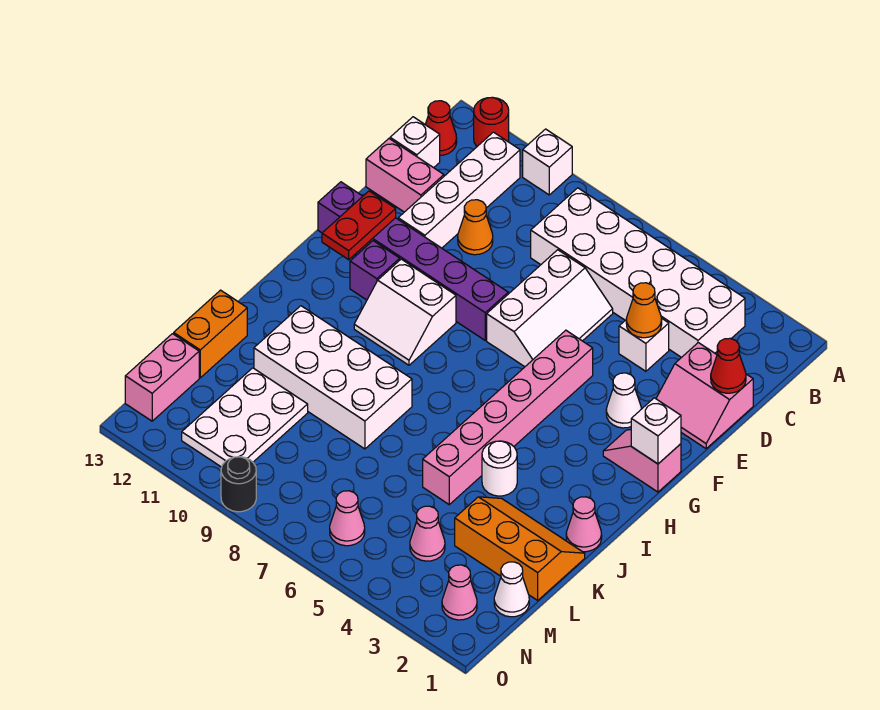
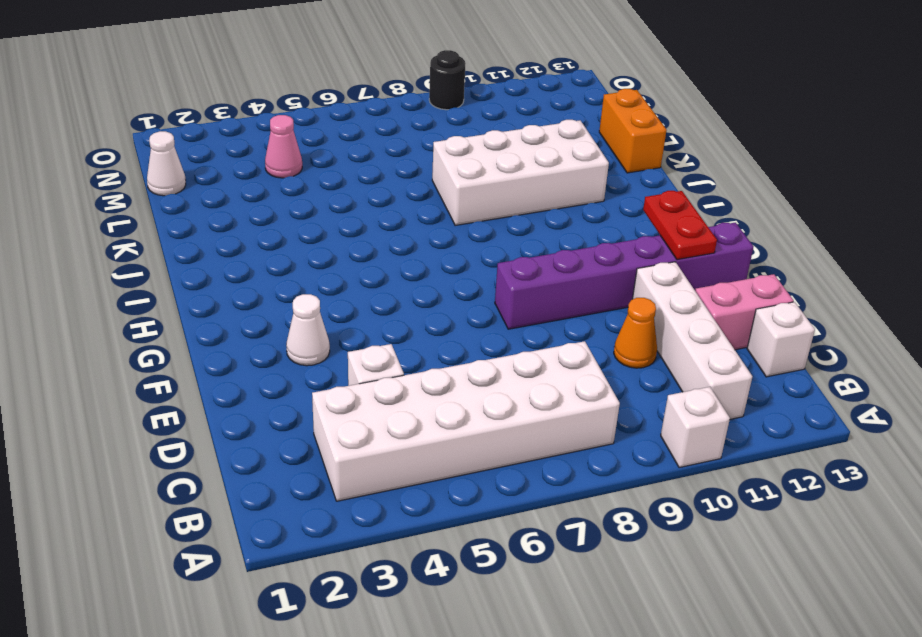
none -> red 1x1 round brick [474,97,509,146]
none -> red 1x1 cone [425,101,457,155]
none -> pink 2x2 slope [656,343,753,449]
none -> white 2x3 slope [487,250,613,367]

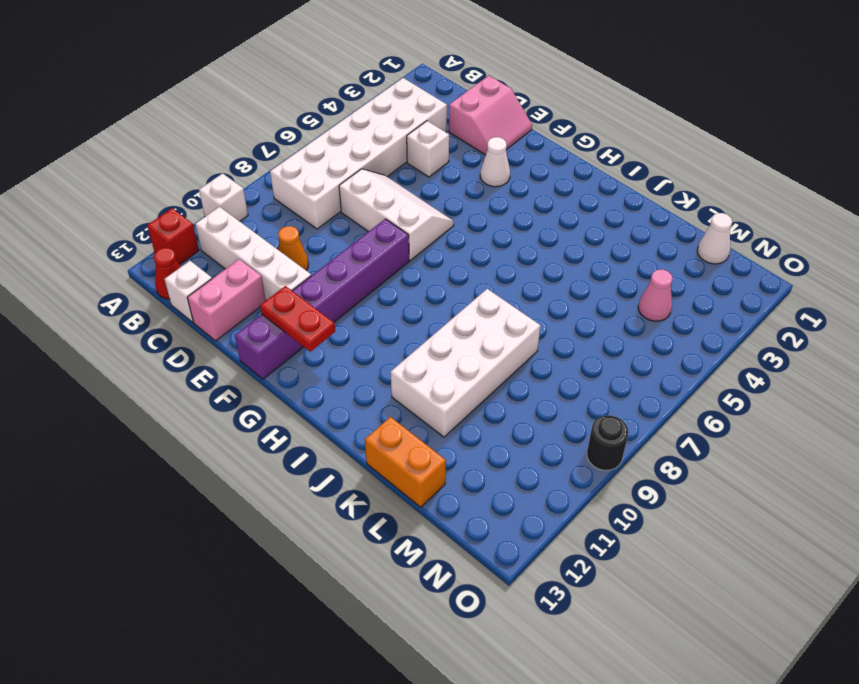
red 1x1 brick [147,208,199,265] -> red 1x1 round brick [474,97,509,146]
none -> pink 1x6 brick [423,330,593,504]
none -> pink 1x2 slope [603,430,681,492]
none -> white 2x2 slope [354,259,456,365]
none -> purple 1x1 brick [350,241,400,300]

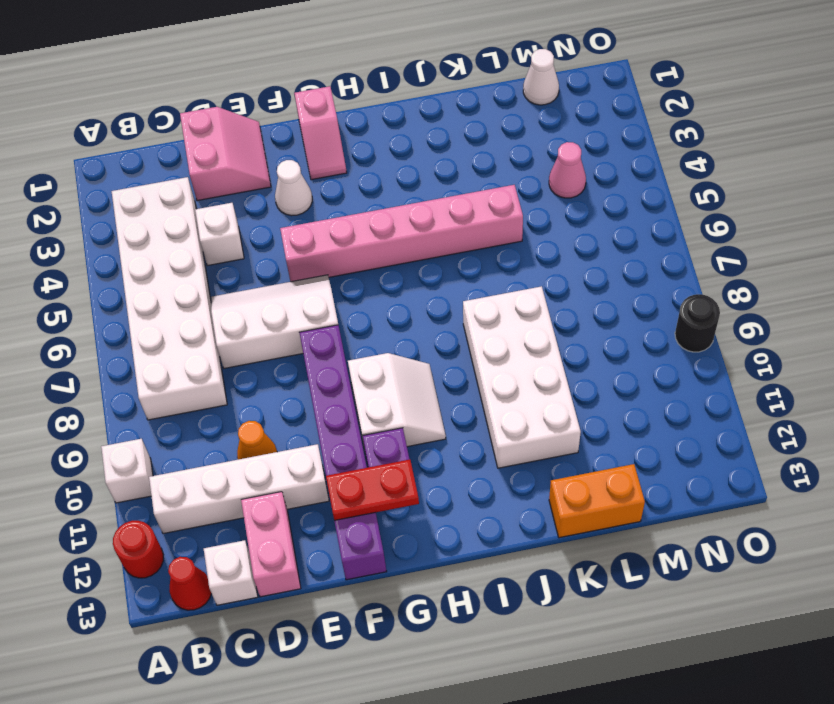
none -> pink 1x1 cone [566,497,602,552]
none -> white 1x1 round brick [482,441,517,496]
none -> orange 2x3 slope [455,497,585,600]
none -> white 2x3 plate [182,368,308,467]

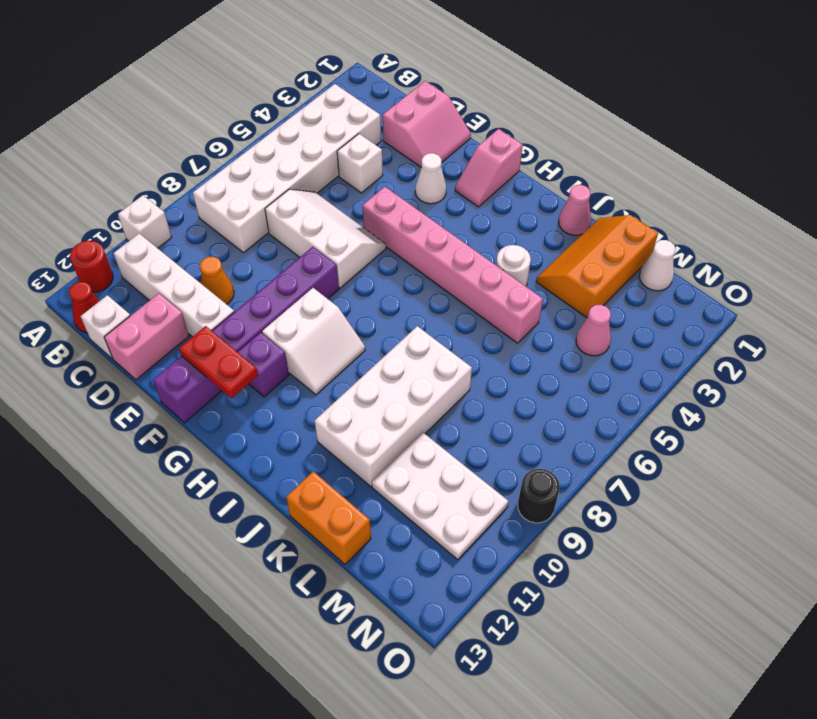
none -> pink 1x2 brick [125,334,199,421]
none -> pink 1x1 cone [442,565,477,620]
none -> pink 1x1 cone [330,491,365,546]
none -> red 1x1 cone [711,338,746,393]

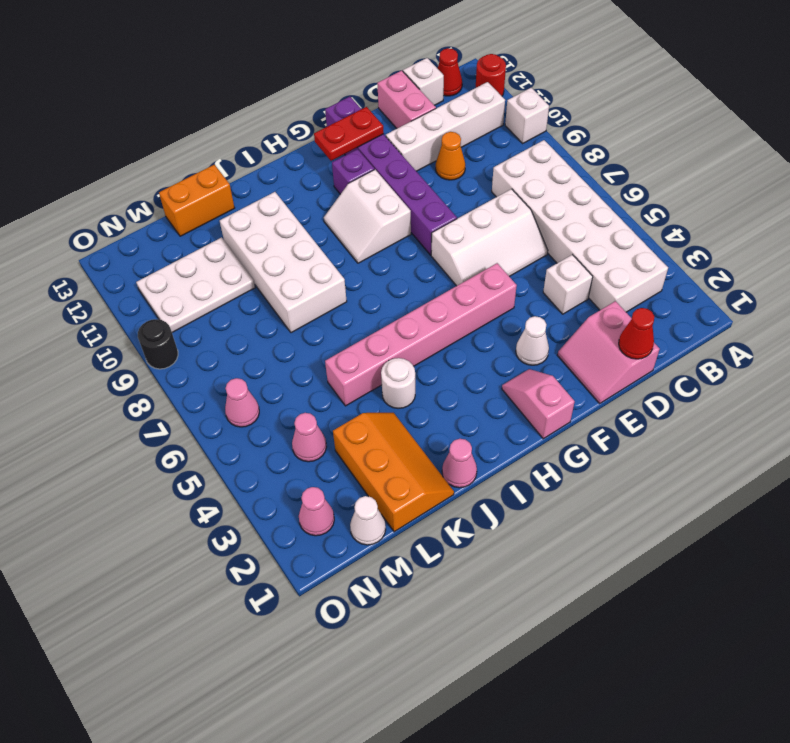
none -> pink 1x2 brick [125,334,199,421]
none -> orange 1x1 cone [626,283,662,338]
none -> white 1x1 brick [631,398,681,464]

